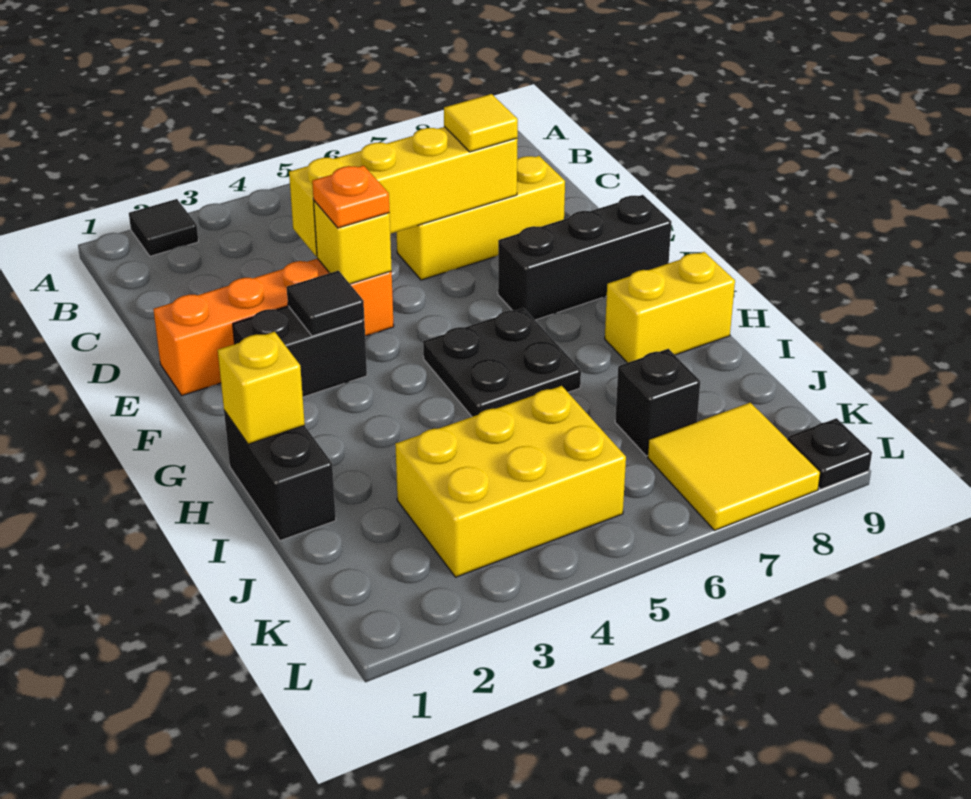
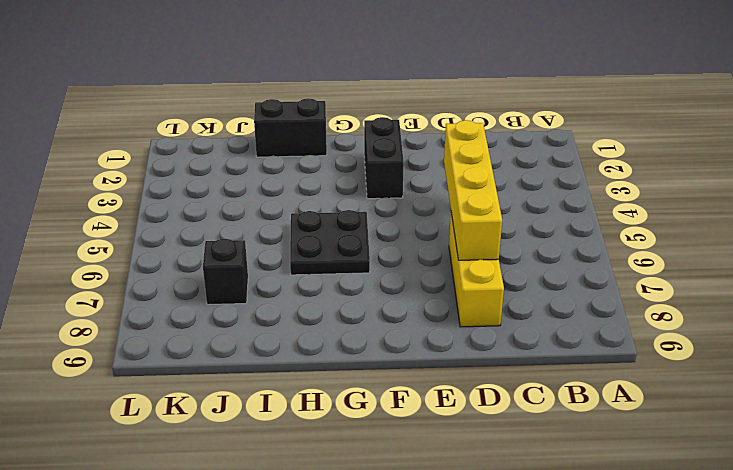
none -> black 1x1 tile [129,199,198,256]
none -> orange 1x4 brick [153,258,394,396]
none -> black 1x3 brick [498,195,672,320]

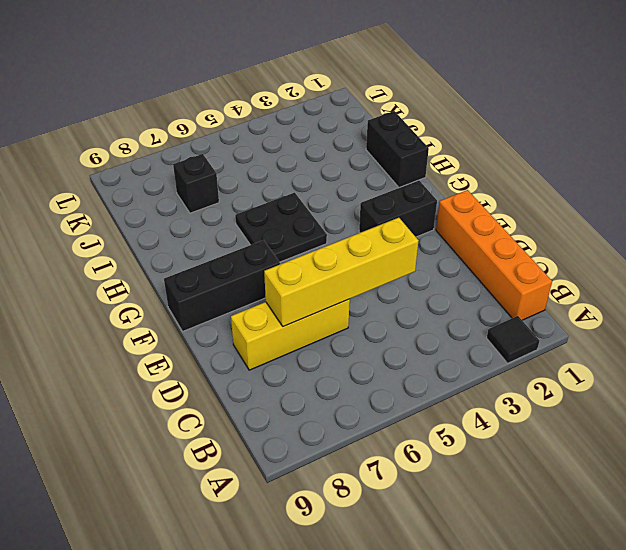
orange 1x4 brick [436,190,552,320] -> orange 1x4 brick turned to [153,258,394,396]
none -> yellow 1x2 brick [605,252,735,363]
none -> yellow 2x3 brick [395,386,626,577]
none -> yellow 2x2 tile [648,403,820,530]

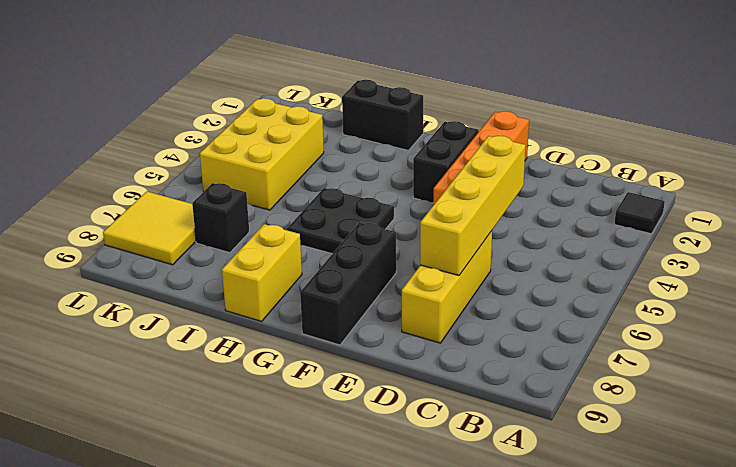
none -> black 1x1 plate [788,418,872,489]
none -> yellow 1x1 brick [314,201,392,284]
none -> black 1x1 tile [287,271,364,336]

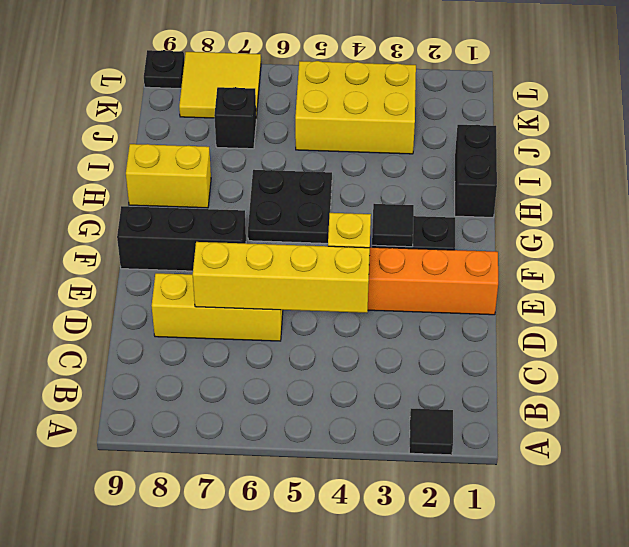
none -> yellow 1x1 brick [218,332,305,444]
none -> yellow 1x1 tile [444,94,518,152]
none -> orange 1x1 plate [312,166,390,228]

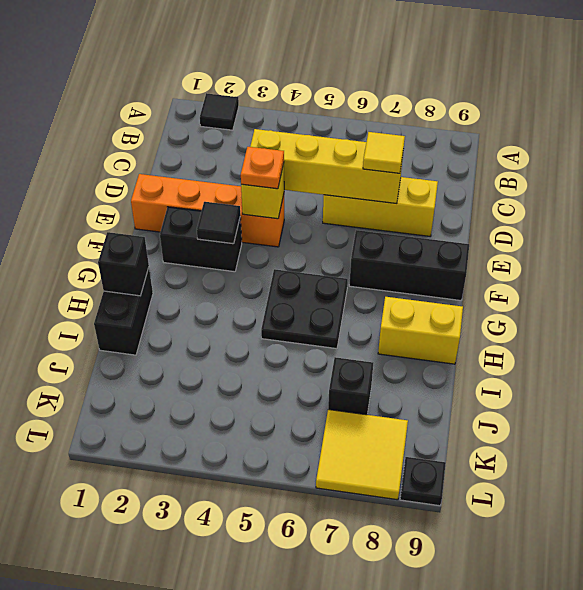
black 1x1 brick [98,232,149,296] -> yellow 1x1 brick [218,332,305,444]
none -> yellow 2x3 brick [395,386,626,577]

